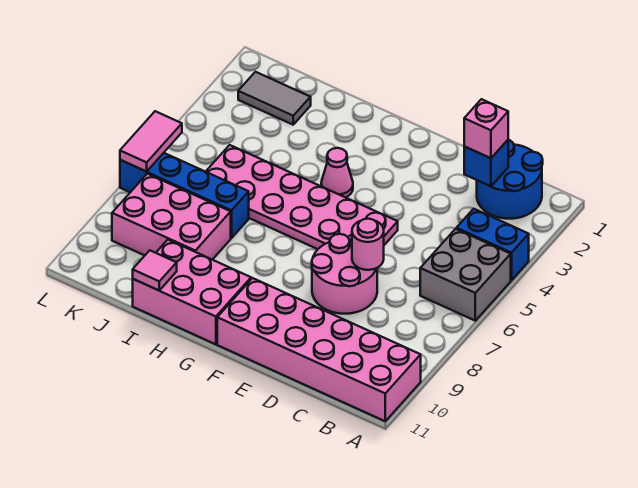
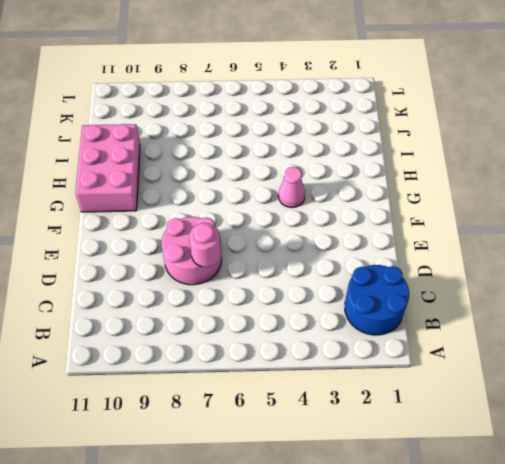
none -> blue 1x2 brick [456,209,529,281]
none -> grey 2x2 brick [420,229,511,321]
none -> pink 2x6 brick [217,278,421,421]

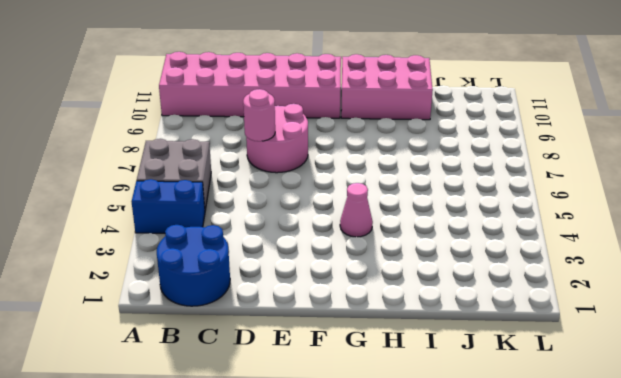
none -> pink 2x6 plate [206,145,398,249]
none -> blue 1x4 brick [120,153,249,238]
none -> pink 2x3 brick [112,174,231,260]

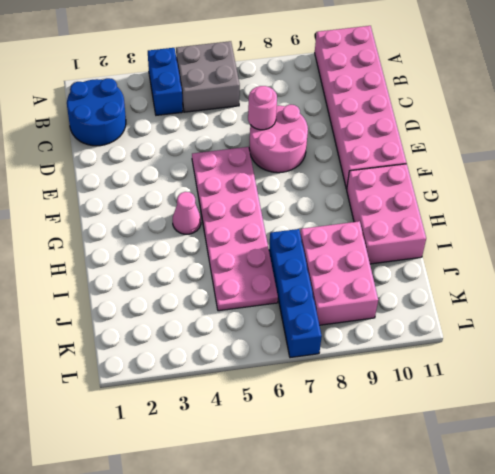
none -> grey 1x2 tile [238,72,311,125]
none -> blue 1x1 brick [464,140,508,186]
none -> pink 1x1 tile [133,250,177,291]

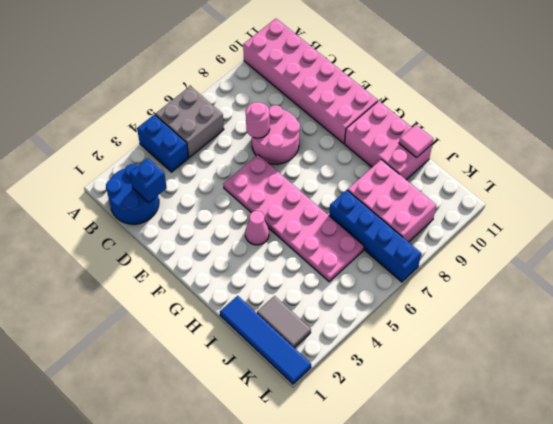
blue 1x4 tile [220,296,311,384] -> none
none -> pink 1x2 tile [120,111,182,172]
none -> pink 1x1 brick [464,99,508,158]

